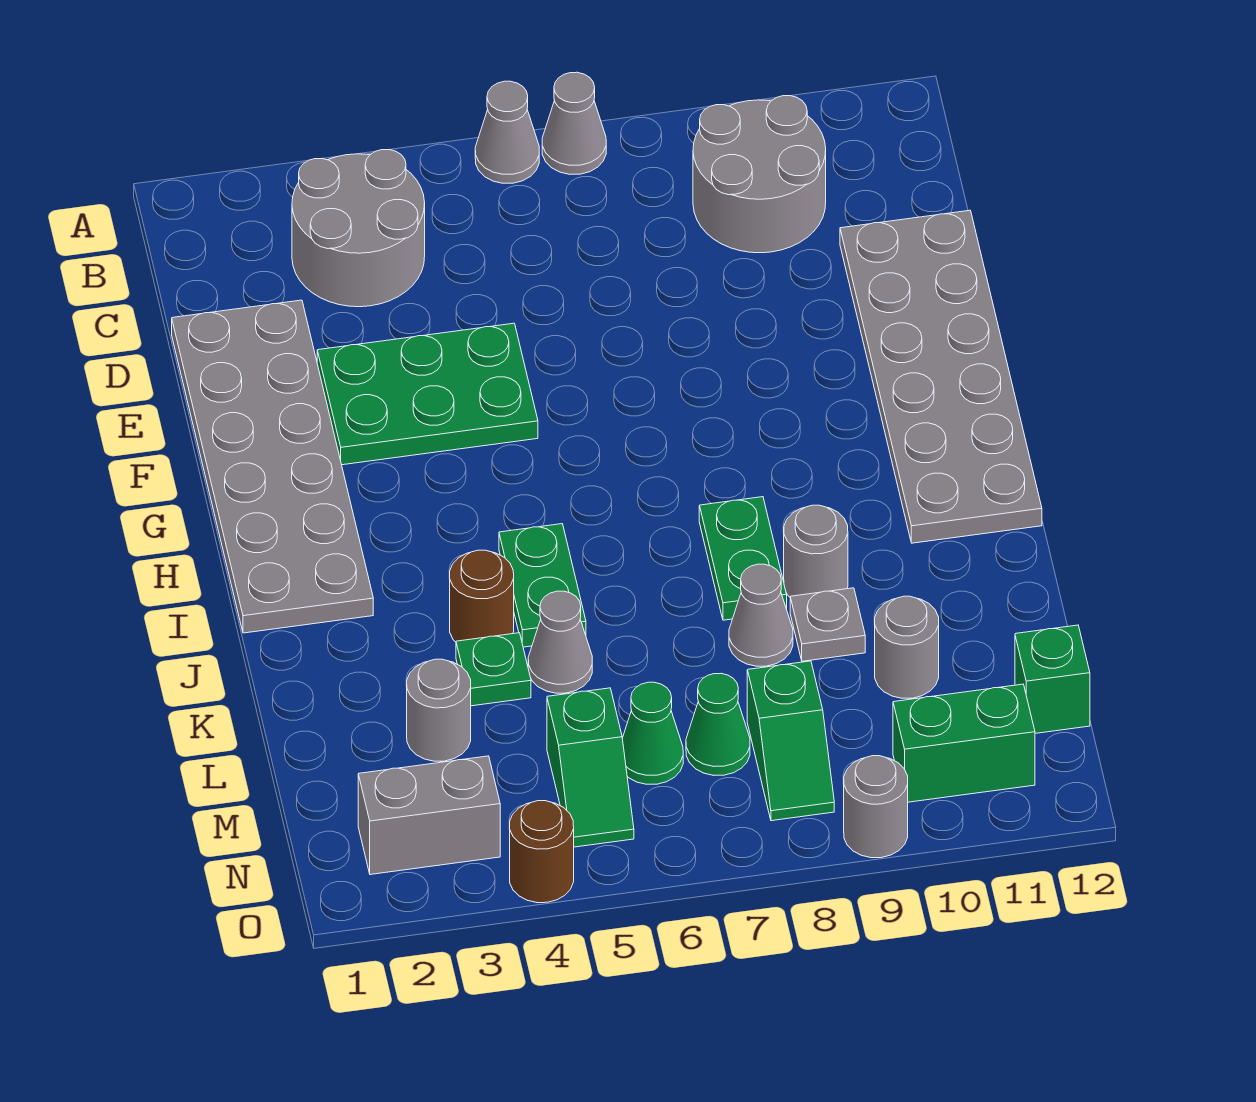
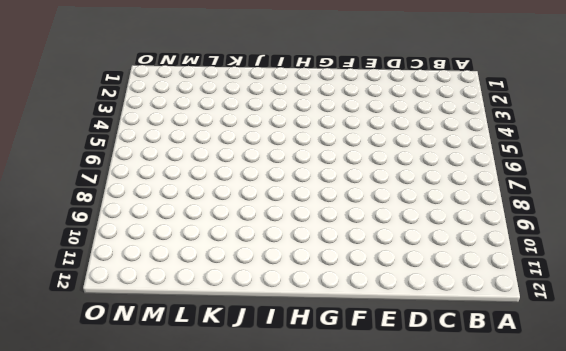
none -> grey 1x1 cone [475,81,539,183]
none -> grey 1x1 cone [542,72,606,174]
none -> grey 2x2 round brick [292,150,425,307]

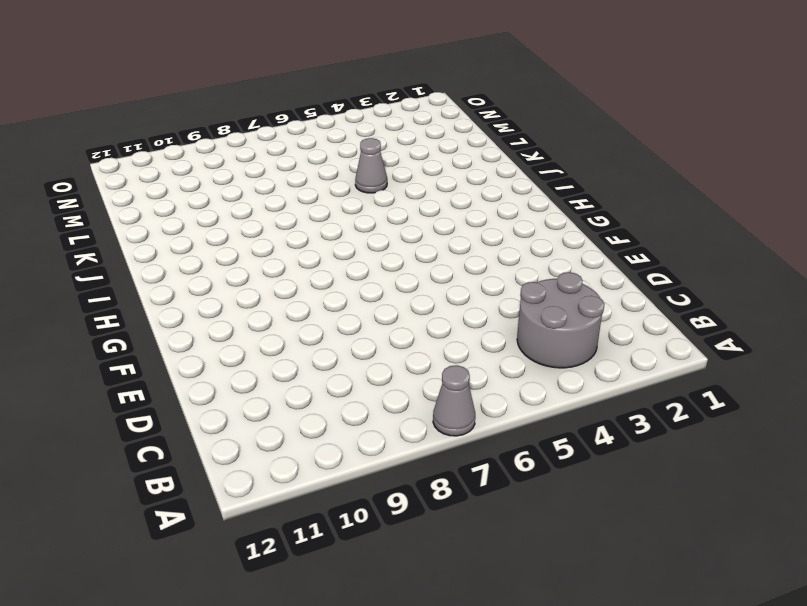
none -> grey 1x1 cone [475,81,539,183]
none -> grey 2x2 round brick [693,96,826,253]
none -> grey 2x6 plate [172,300,373,633]

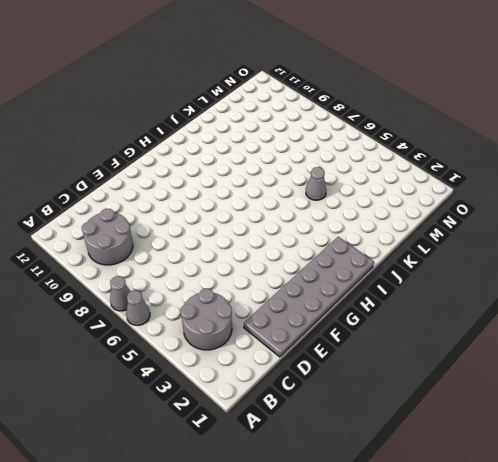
none -> grey 2x6 plate [840,210,1042,543]
none -> green 2x3 plate [317,323,538,465]
none -> green 1x2 plate [499,524,586,647]

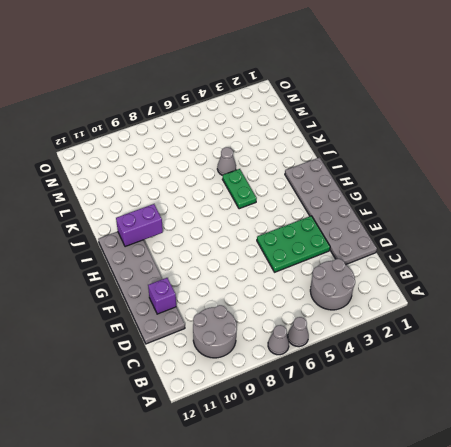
purple 1x1 brick [148,278,176,314] -> none
purple 1x2 brick [116,204,163,247] -> none
none -> green 1x2 plate [699,497,787,620]
none -> brown 1x1 round brick [450,550,514,642]
none -> grey 1x1 round brick [784,505,848,597]

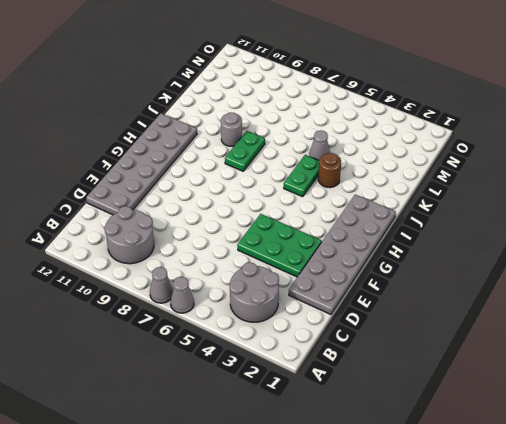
none -> green 1x1 plate [456,633,531,706]
none -> grey 1x1 cone [729,564,793,666]
none -> grey 1x1 plate [790,588,865,661]

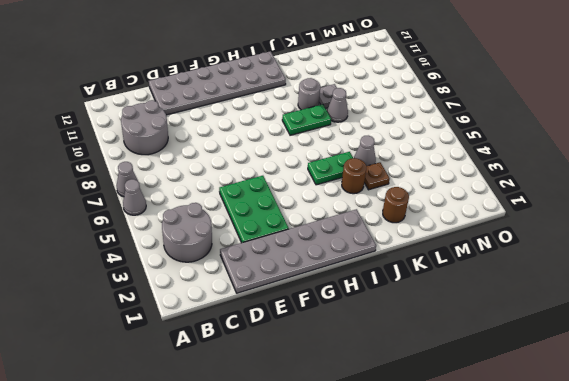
brown 1x1 round brick [383,187,409,223] -> brown 1x1 round brick moved to [510,801,574,903]
brown 1x1 plate [364,162,390,190] -> green 1x1 plate [456,633,531,706]
none -> grey 1x1 round brick [407,659,471,761]
none -> grey 1x1 round brick [875,596,939,698]
none -> green 1x2 slope [547,688,634,847]

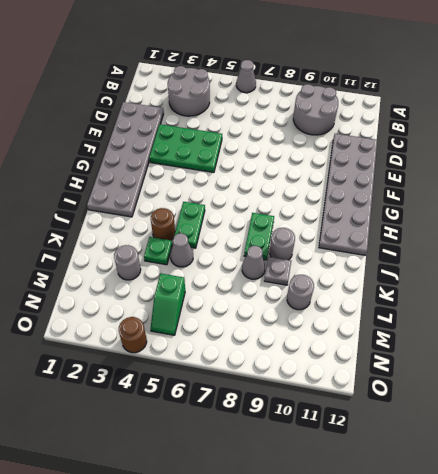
none -> grey 1x1 cone [542,72,606,174]
none -> green 1x1 cone [622,682,683,784]
none -> green 1x1 cone [686,673,750,775]

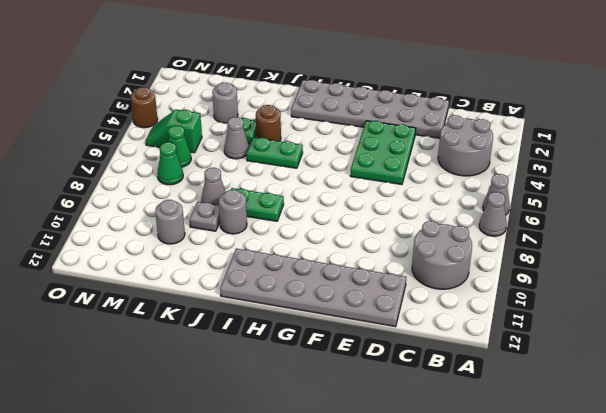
none -> green 1x2 slope [747,661,834,821]
none -> green 1x1 brick [1015,625,1090,733]
none -> grey 1x2 brick [358,756,500,875]

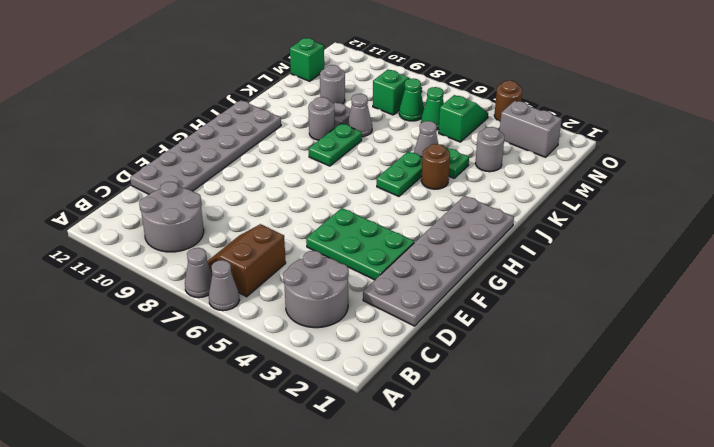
brown 2x2 slope [207,224,286,297] -> none
none -> green 1x2 brick [893,684,1035,802]
none -> grey 1x1 round brick [844,756,908,858]

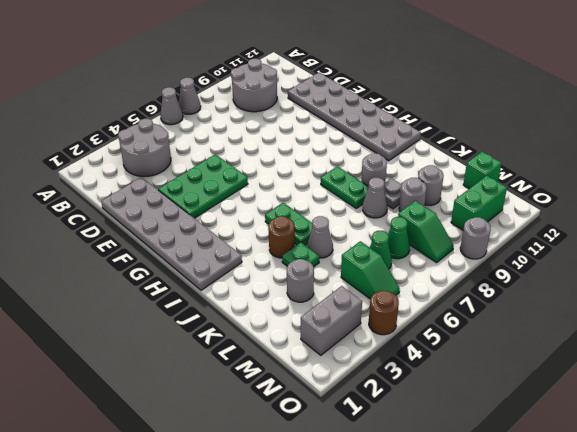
grey 1x1 round brick [399,178,427,212] -> none

